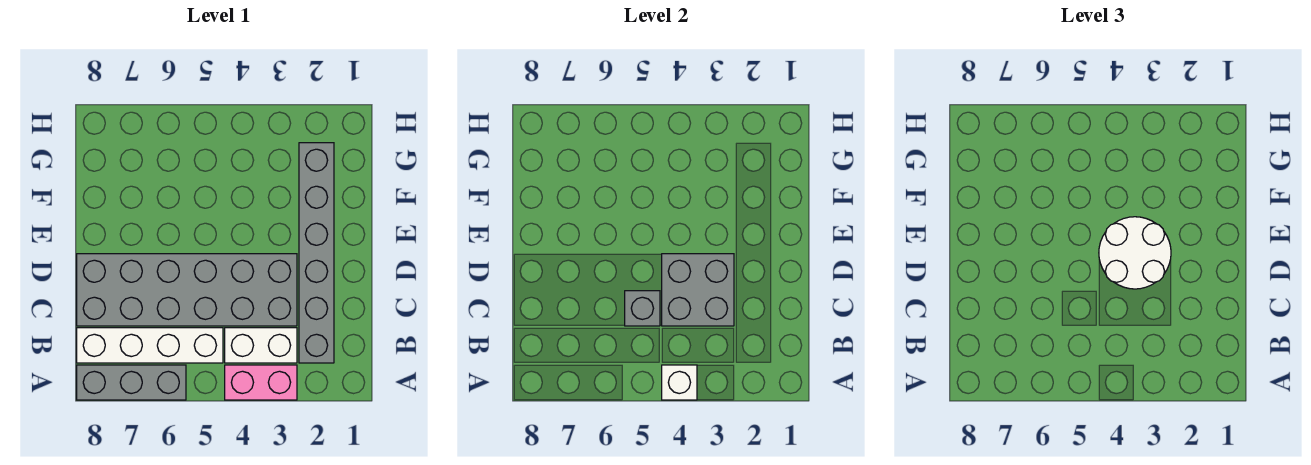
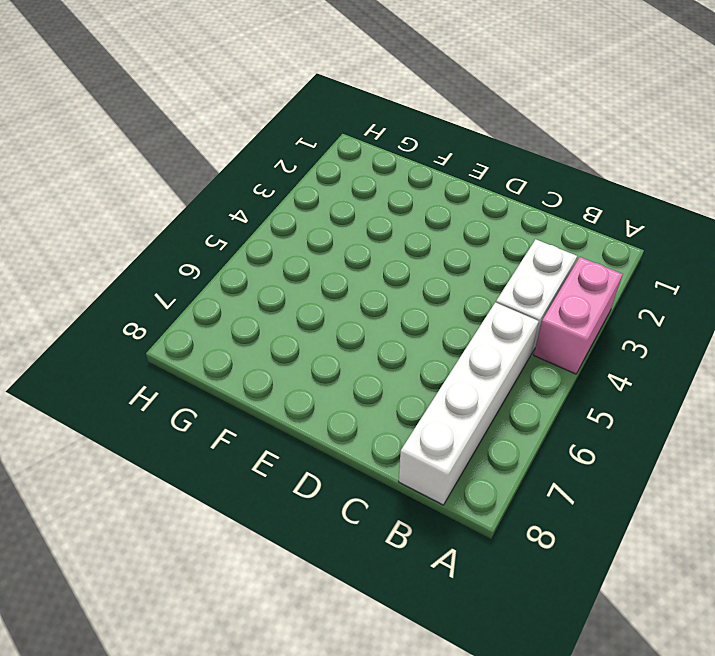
none -> grey 1x3 brick [77,365,186,400]
none -> grey 1x6 brick [299,143,334,363]

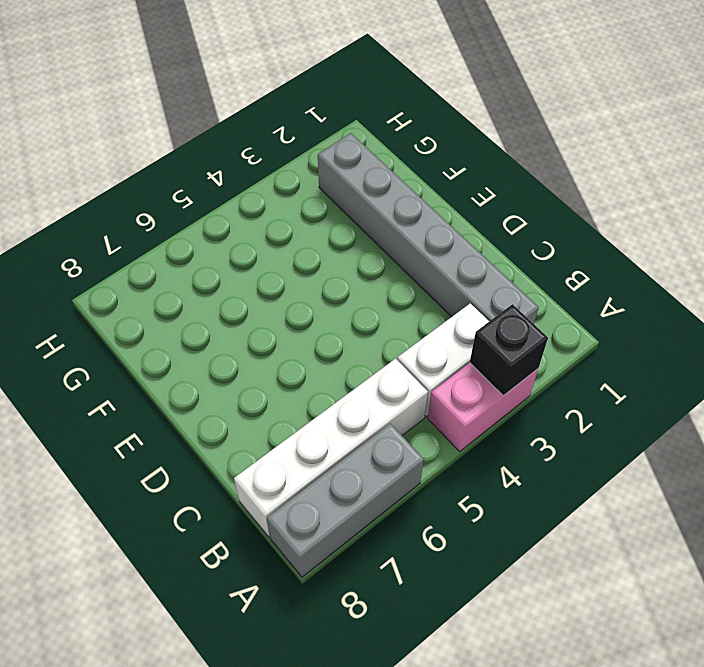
black 1x1 brick [470,304,548,395] -> none
none -> grey 2x6 brick [77,254,297,326]
none -> white 1x1 brick [662,365,697,400]

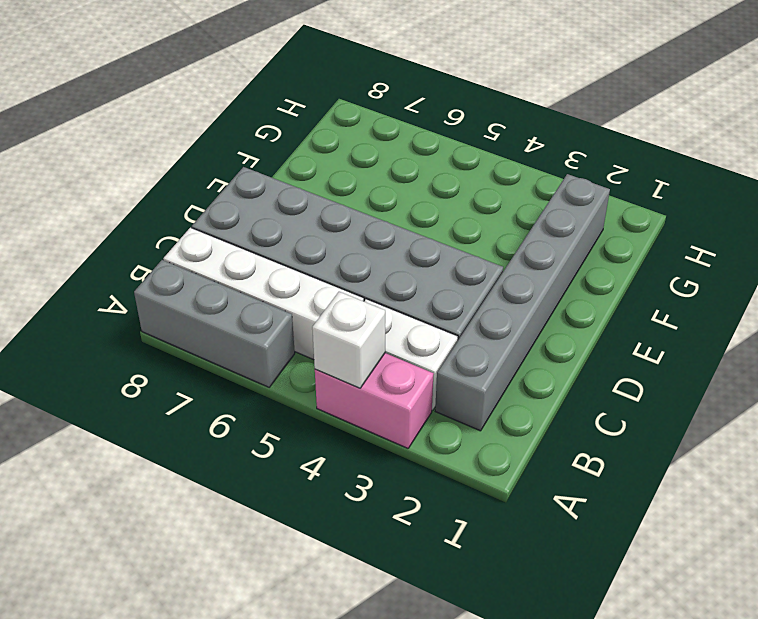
none -> grey 2x2 brick [662,254,734,326]
none -> grey 1x1 brick [625,291,660,326]

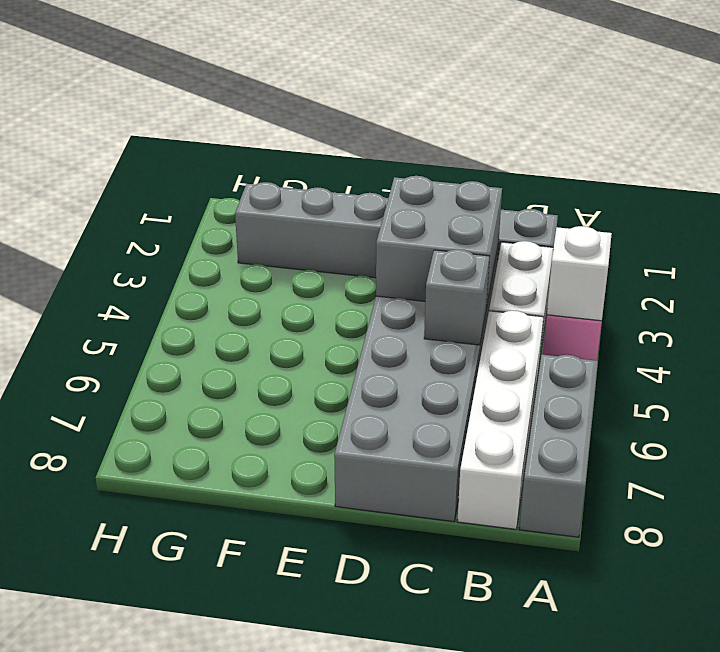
none -> white 2x2 round brick [1099,217,1171,289]

